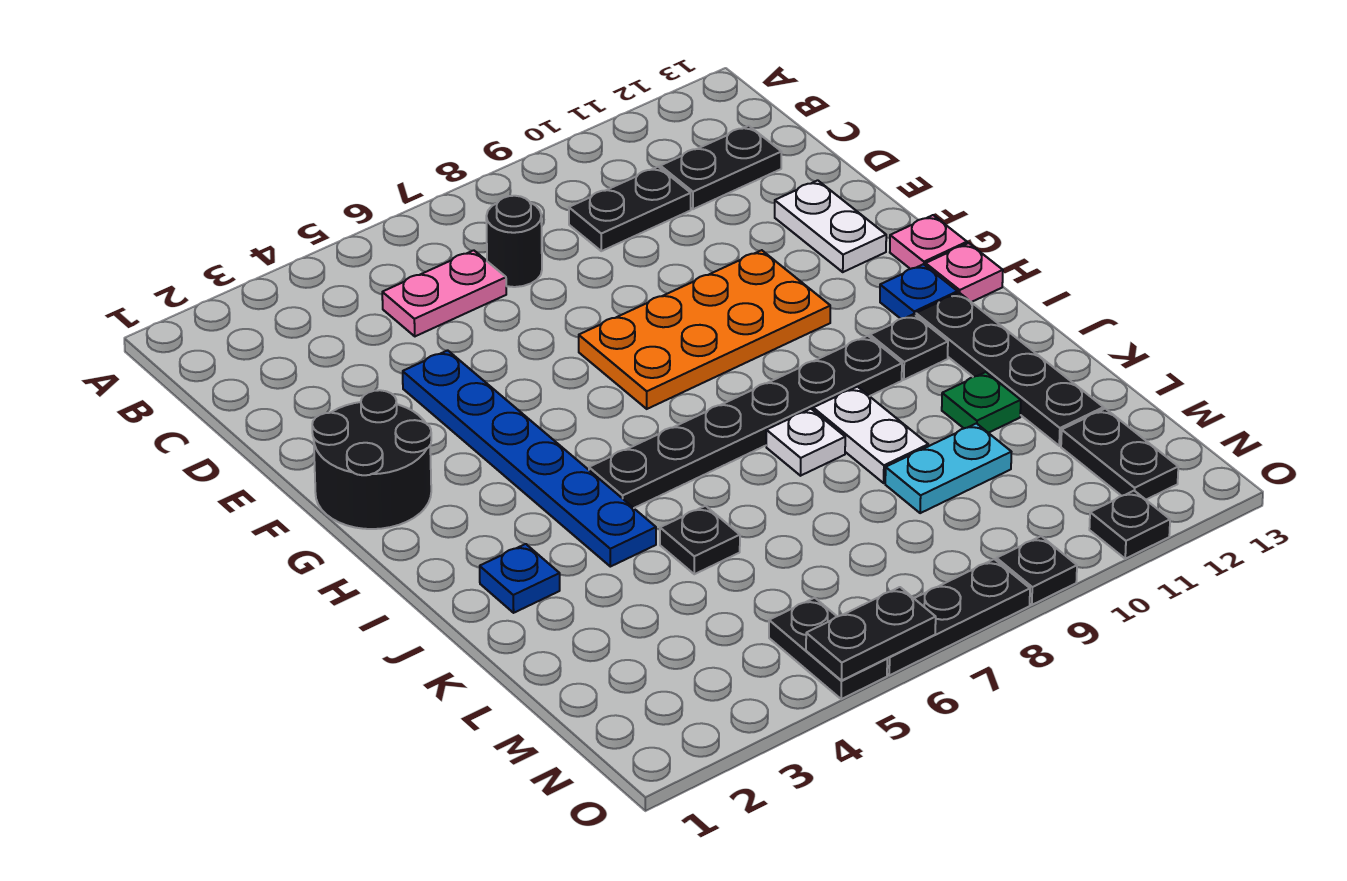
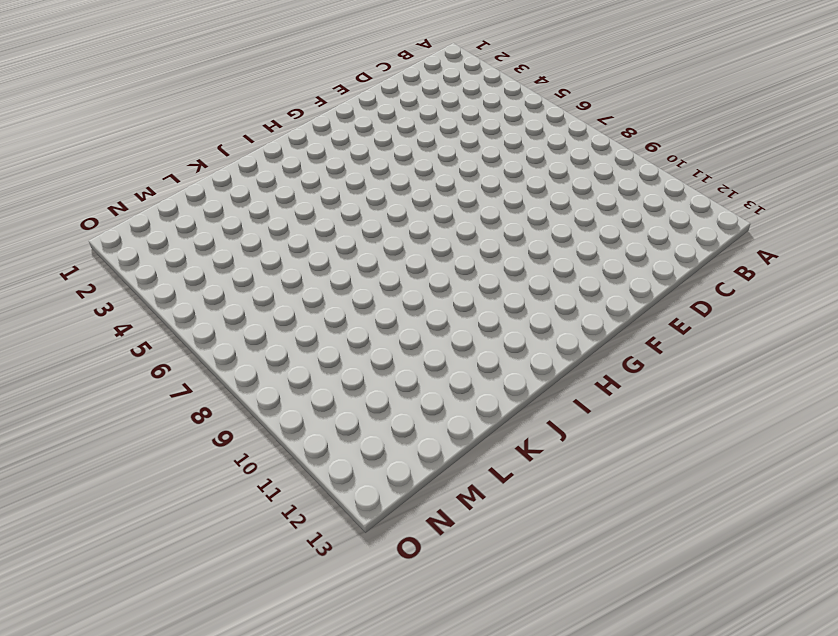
none -> pink 1x2 plate [382,250,506,336]
none -> black 1x1 round brick [486,196,542,287]
none -> black 1x2 plate [569,167,691,251]

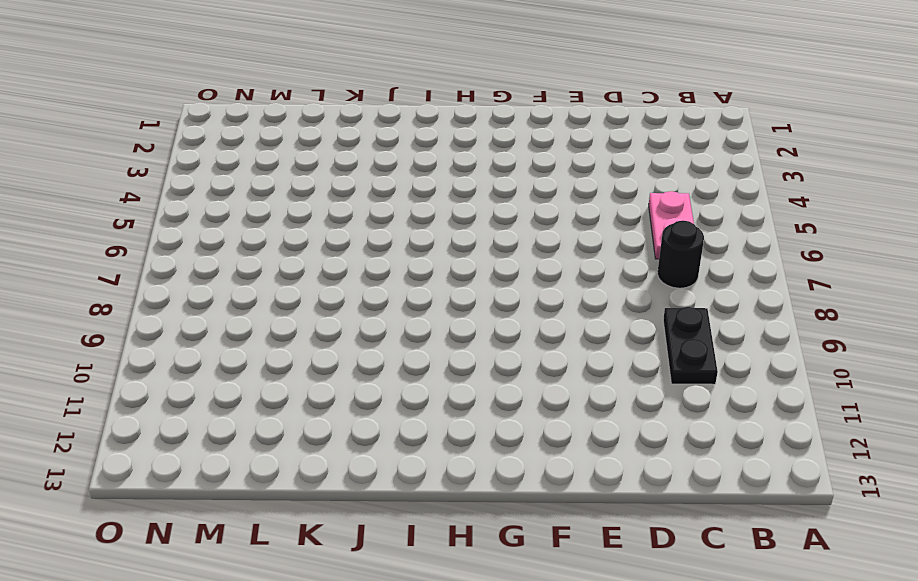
none -> black 1x2 plate [660,126,781,209]
none -> blue 1x6 plate [403,350,656,567]
none -> white 1x2 plate [775,180,886,272]

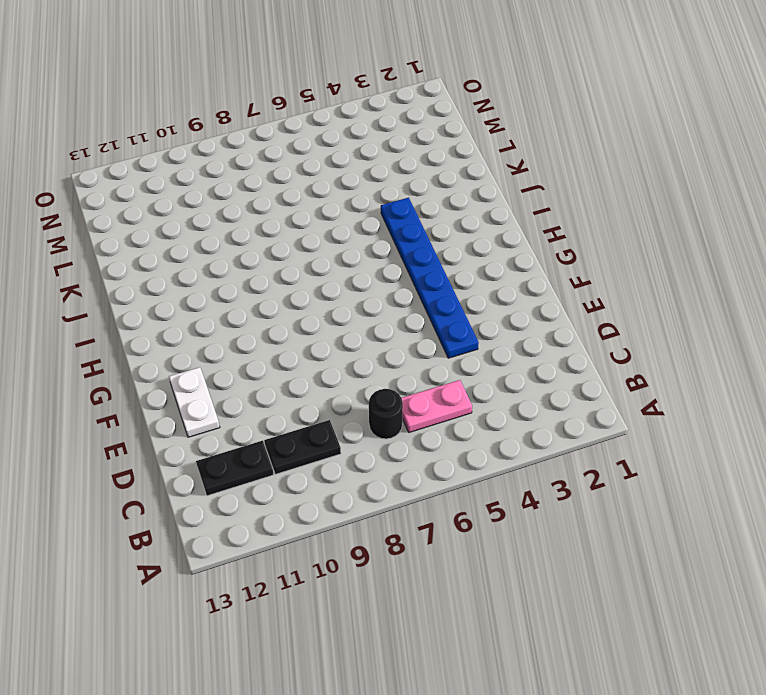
none -> black 2x2 round brick [312,390,431,529]
none -> orange 2x4 plate [579,250,830,409]
none -> pink 1x1 plate [890,215,967,269]

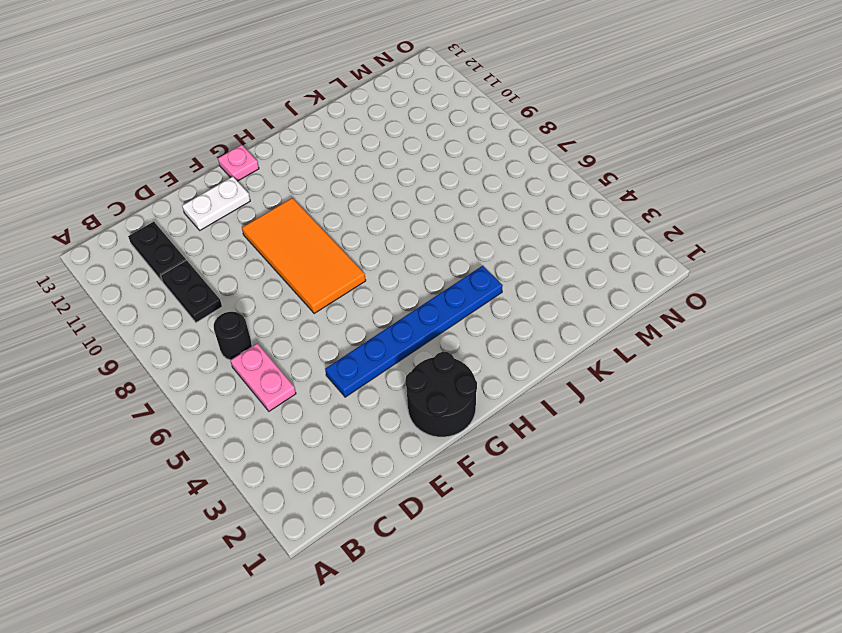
orange 2x4 tile [242,198,366,314] -> orange 2x4 plate [579,250,830,409]
none -> blue 1x1 plate [880,264,958,319]
none -> pink 1x1 plate [926,243,1003,302]
none -> black 1x6 plate [589,336,902,508]

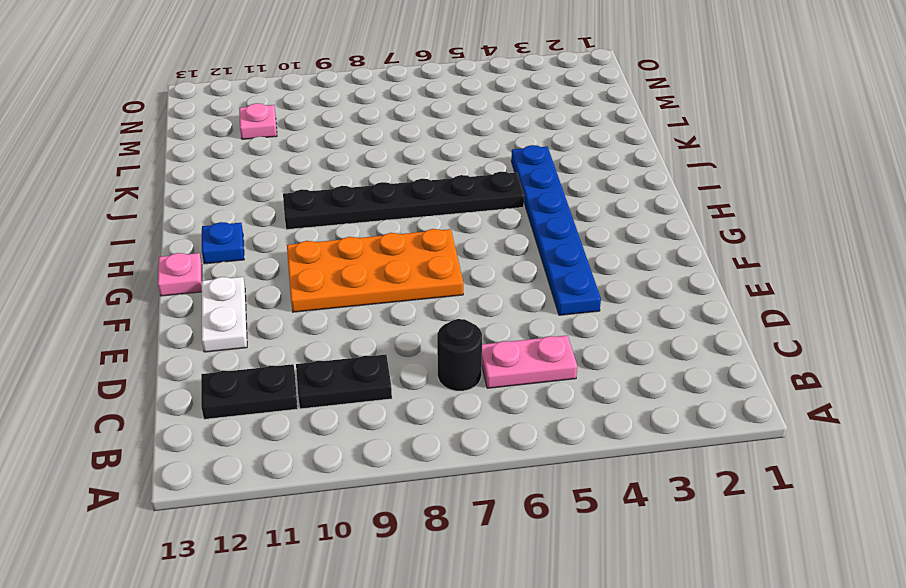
pink 1x1 plate [239,103,277,139] -> pink 1x1 plate moved to [926,243,1003,302]
none -> black 2x2 round brick [312,390,431,529]
none -> black 1x1 plate [870,314,948,380]
none -> black 1x4 plate [916,293,1104,446]

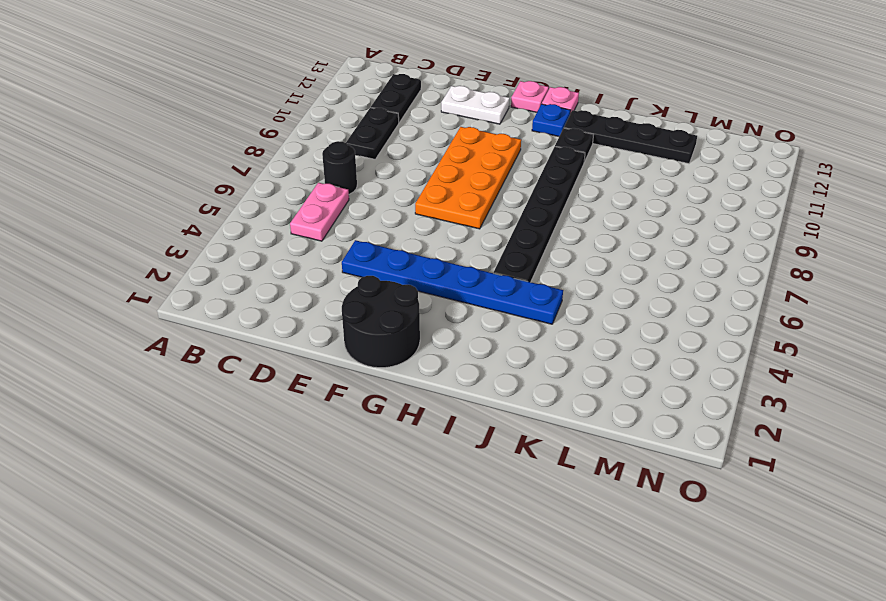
none -> blue 1x1 plate [480,544,560,613]
none -> white 1x1 plate [766,409,845,476]
none -> white 1x2 plate [813,387,928,483]

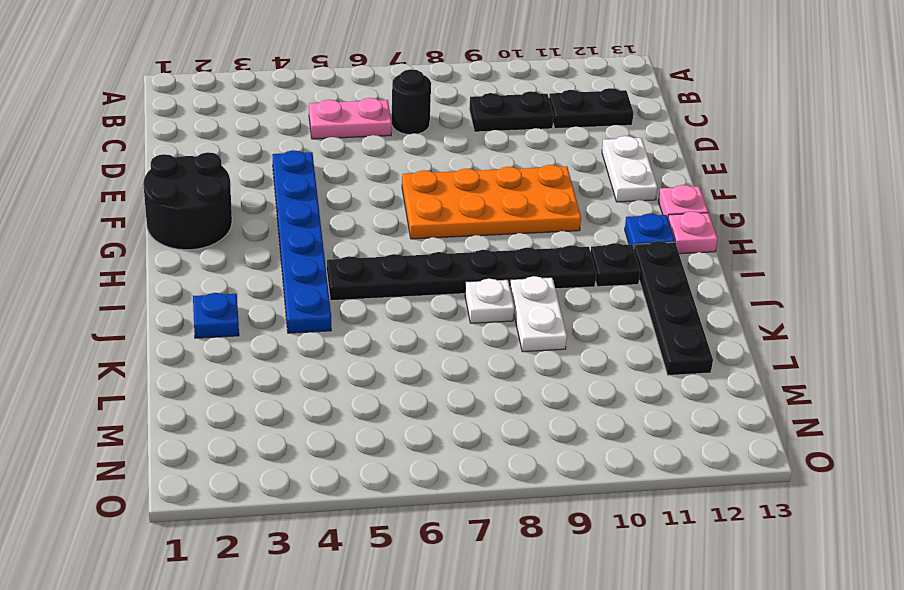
none -> black 1x1 plate [660,506,740,574]
none -> green 1x1 plate [942,372,1021,433]
none -> cyan 1x2 plate [885,423,1011,513]

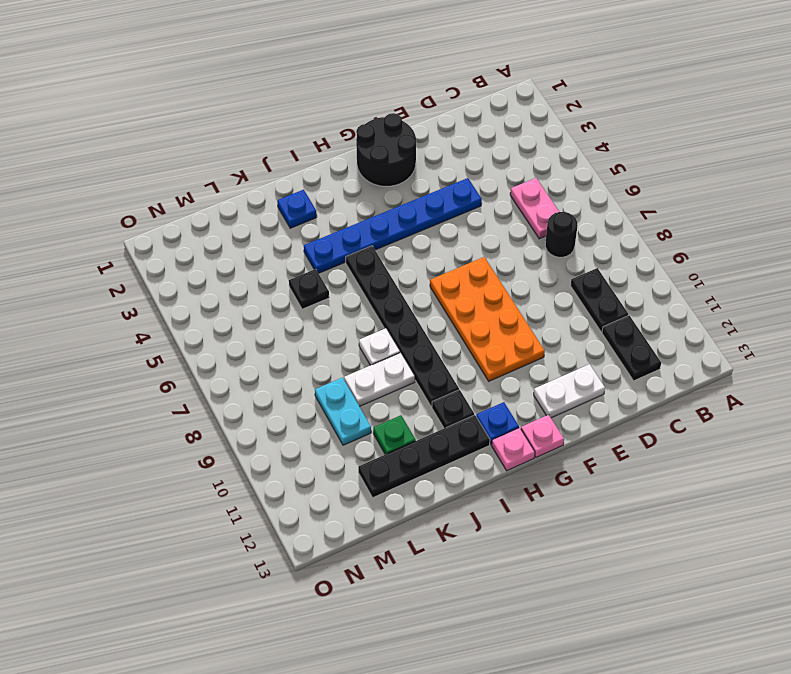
none -> black 1x2 plate [1061,409,1178,500]
none -> black 1x2 plate [769,598,887,699]
none -> black 1x3 plate [887,559,1030,675]

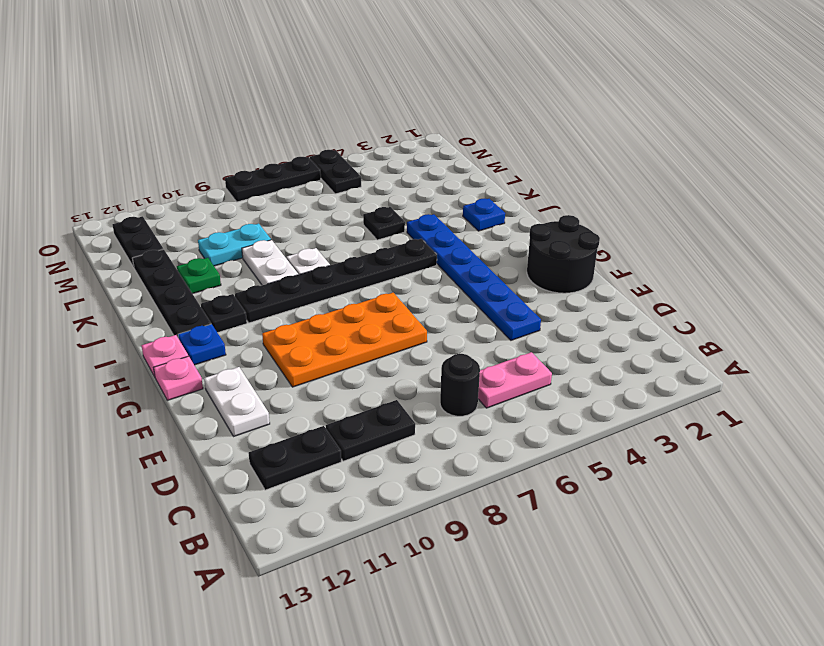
none -> black 1x1 plate [997,536,1077,605]
none -> black 1x1 plate [1089,491,1170,559]
none -> black 1x2 plate [806,587,936,681]

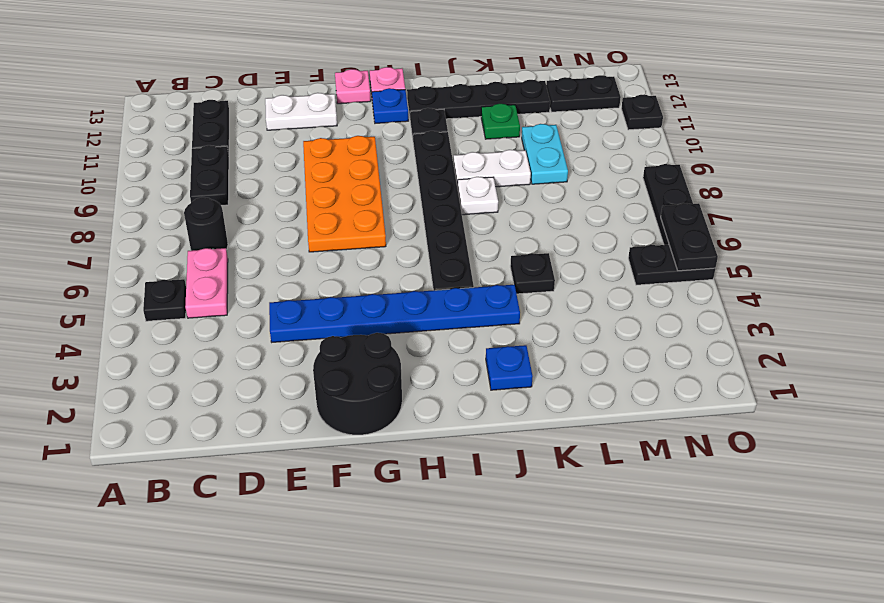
black 1x1 plate [143,279,186,321] -> black 1x1 plate moved to [997,536,1077,605]

